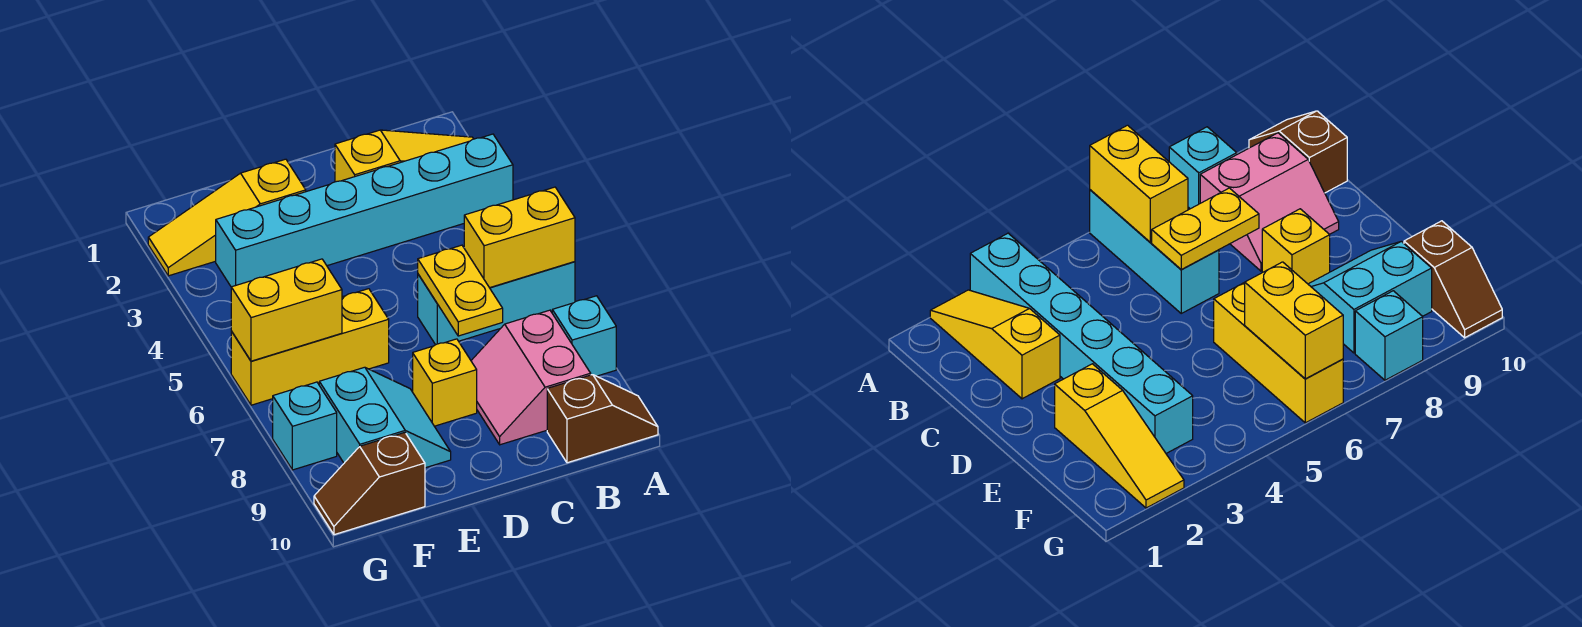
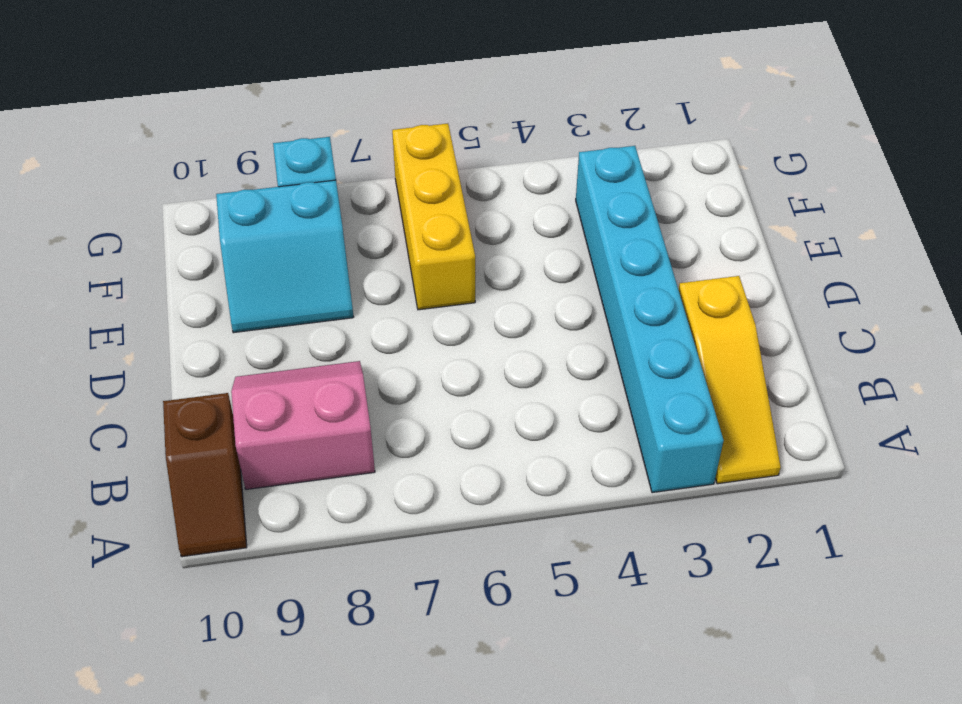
none -> cyan 1x3 brick [418,262,575,345]
none -> cyan 1x1 brick [552,296,616,376]
none -> yellow 1x1 brick [413,339,477,426]

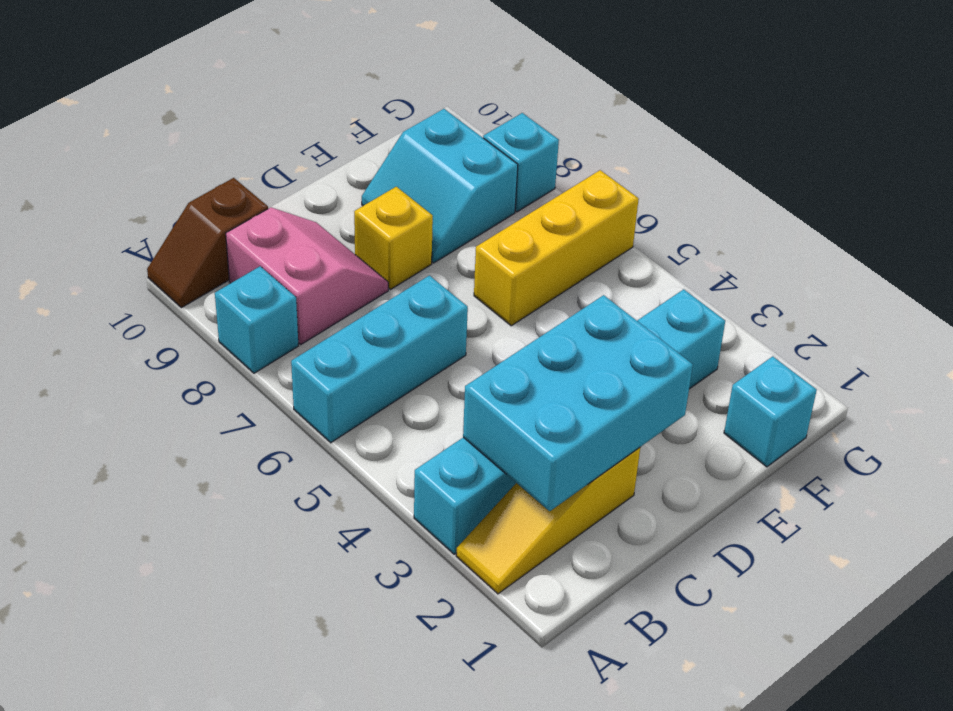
cyan 2x3 brick [463,295,693,511] -> none
cyan 1x1 brick [724,356,817,467] -> none
none -> yellow 1x3 slope [148,159,306,276]
none -> brown 1x2 slope [314,433,425,535]
none -> yellow 1x2 brick [464,187,575,288]

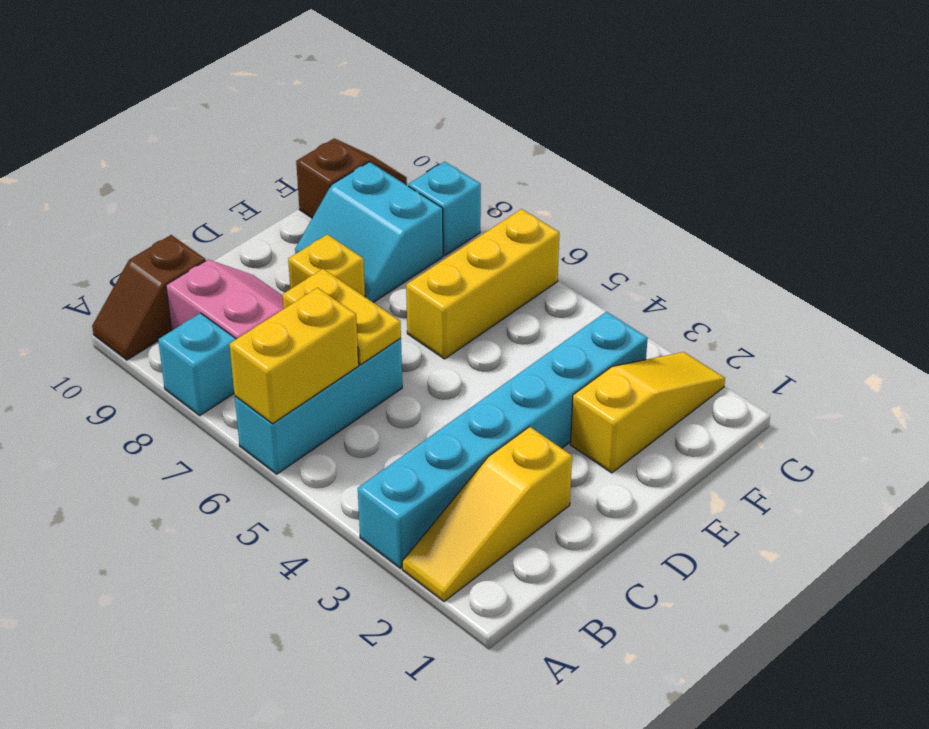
none -> yellow 1x2 brick [231,259,342,361]

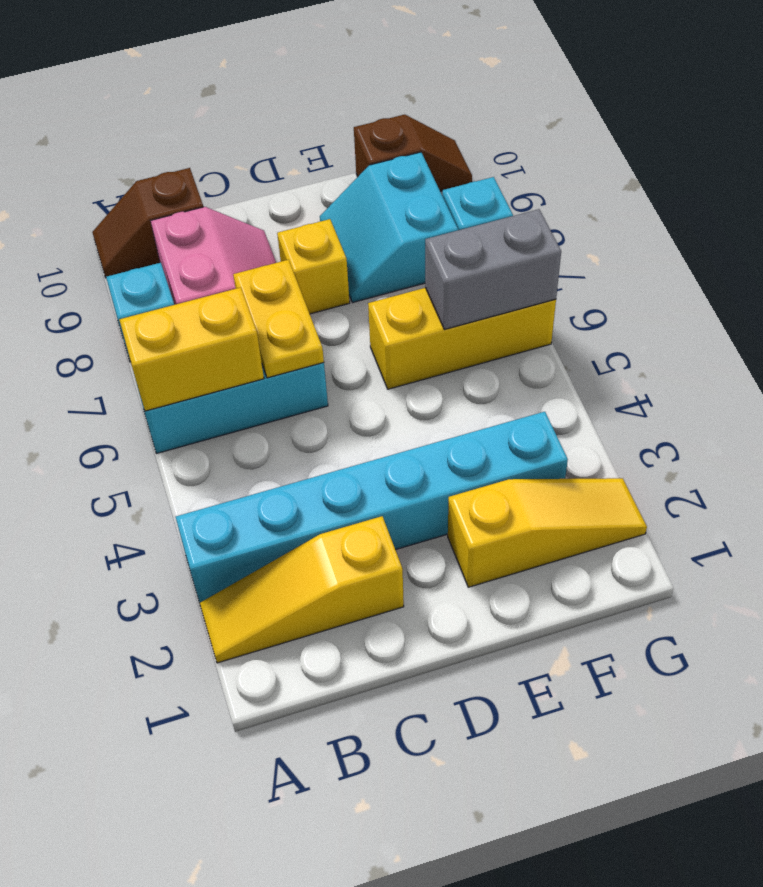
grey 1x2 brick [425,209,561,330] -> yellow 1x2 brick [231,259,342,361]

